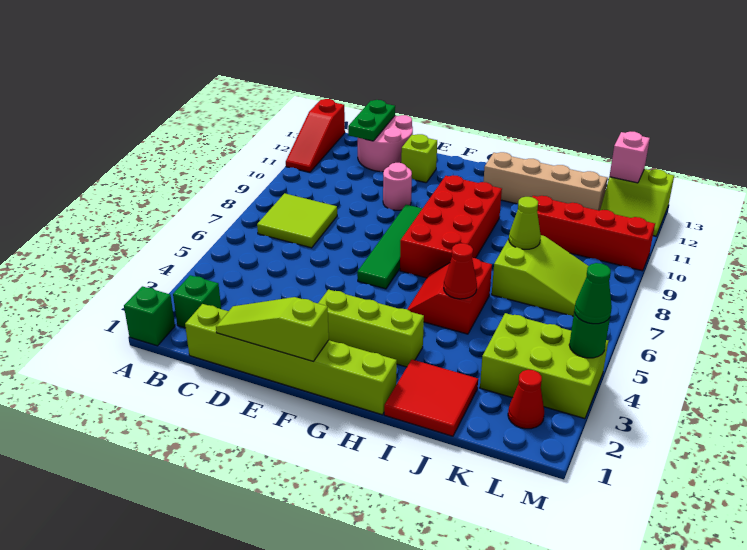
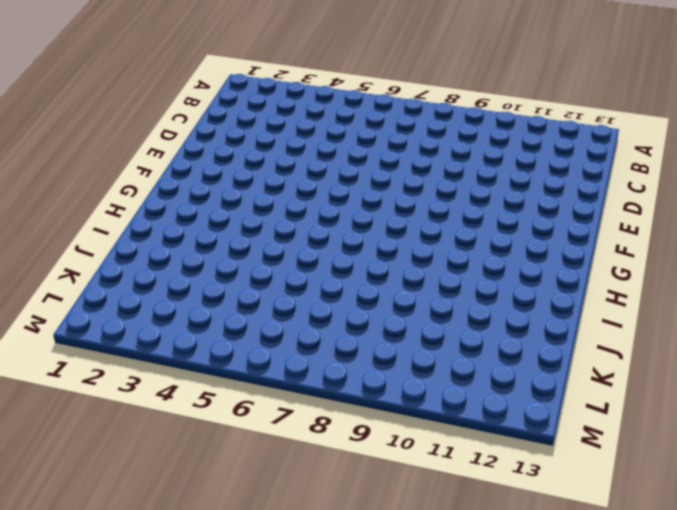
none -> green 1x1 brick [124,286,175,346]
none -> red 1x3 slope [286,99,345,172]
none -> green 1x1 brick [173,275,221,328]

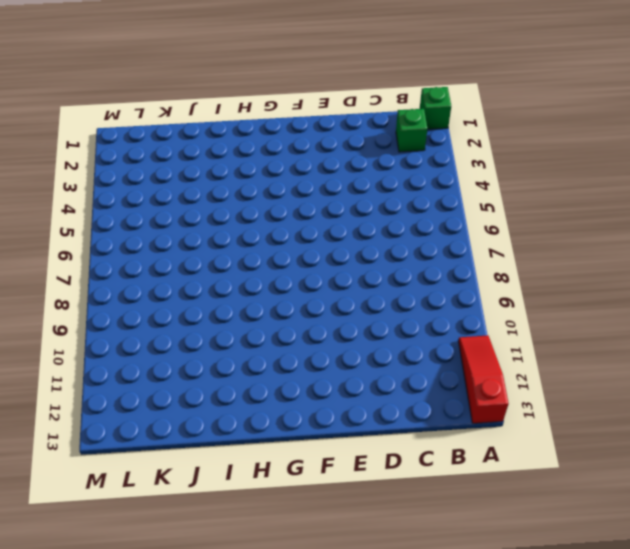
none -> lime 2x2 tile [257,193,337,248]
none -> lime 1x6 brick [185,304,397,415]
none -> pink 2x2 round brick [358,115,413,172]

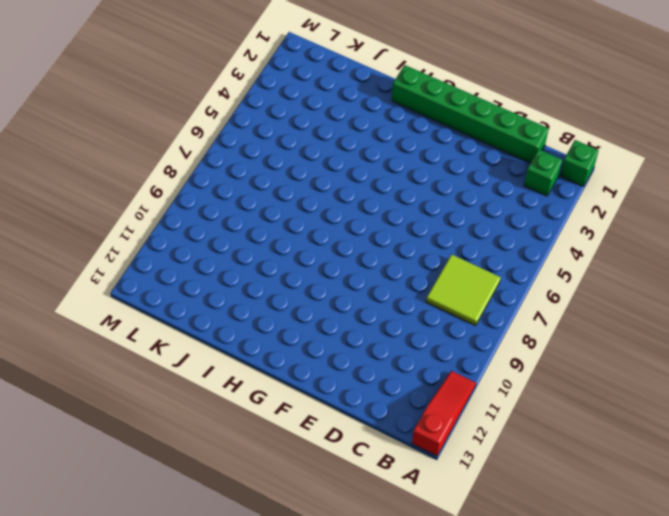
green 1x6 brick [392,65,549,163] -> lime 1x6 brick [185,304,397,415]
none -> pink 2x2 round brick [358,115,413,172]
none -> pink 1x1 round brick [383,163,412,210]
none -> lime 1x1 brick [401,134,437,183]

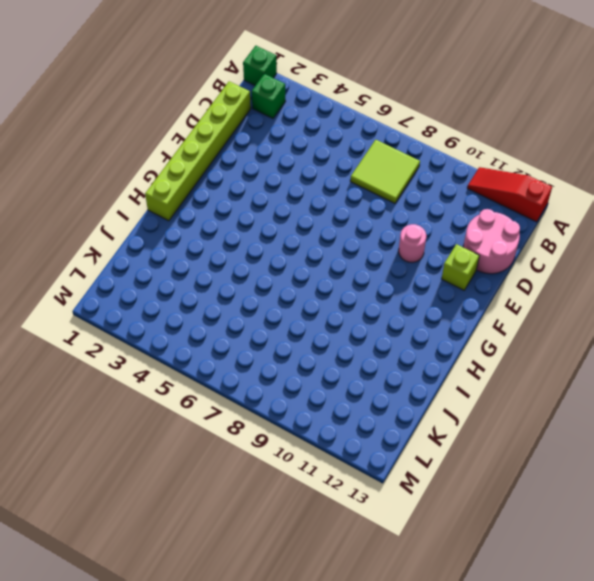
none -> lime 1x3 brick [318,290,424,367]
none -> green 1x4 tile [357,205,422,289]
none -> red 2x4 brick [400,176,502,278]

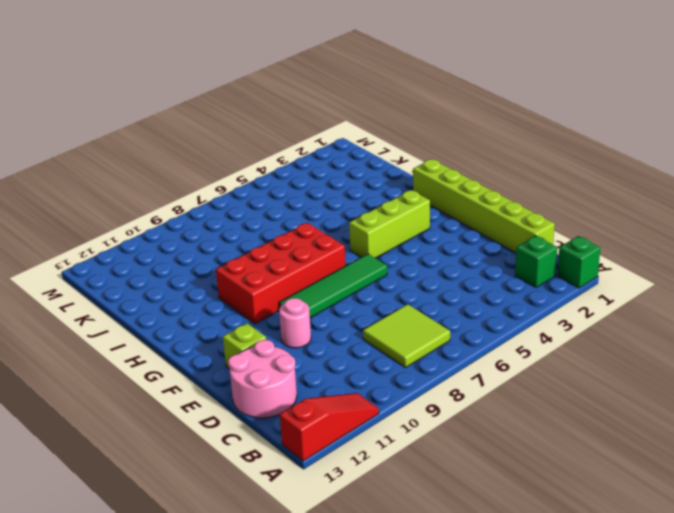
lime 1x3 brick [349,190,430,258] -> lime 1x3 brick turned to [318,290,424,367]
none -> red 2x2 slope [407,258,492,334]
none -> tan 1x4 brick [483,152,607,211]
none -> red 2x2 tile [384,360,478,436]

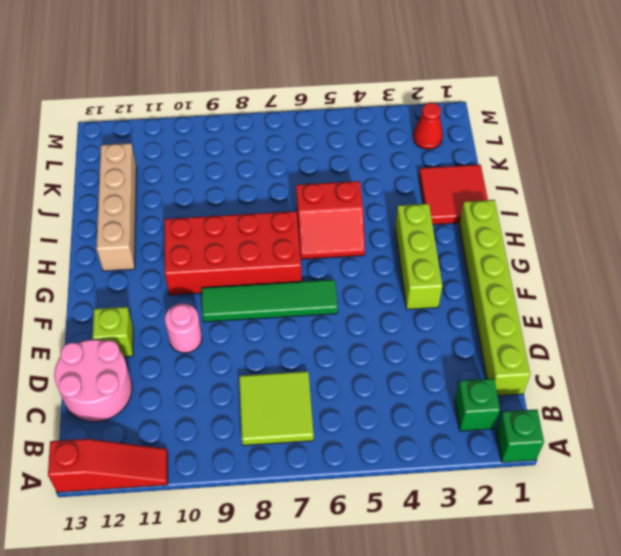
none -> lime 2x3 slope [492,235,588,316]
none -> red 1x4 brick [532,196,655,271]
none -> lime 2x3 brick [480,313,608,419]

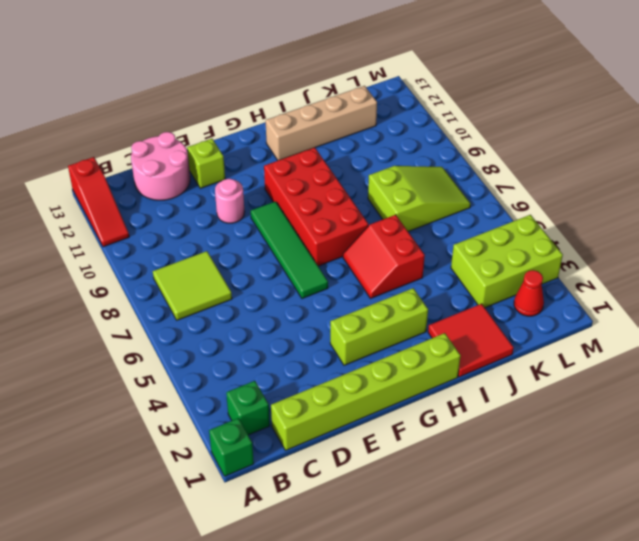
none -> red 1x4 brick [532,196,655,271]
none -> lime 2x2 slope [600,169,674,236]
none -> green 1x2 plate [348,100,395,141]

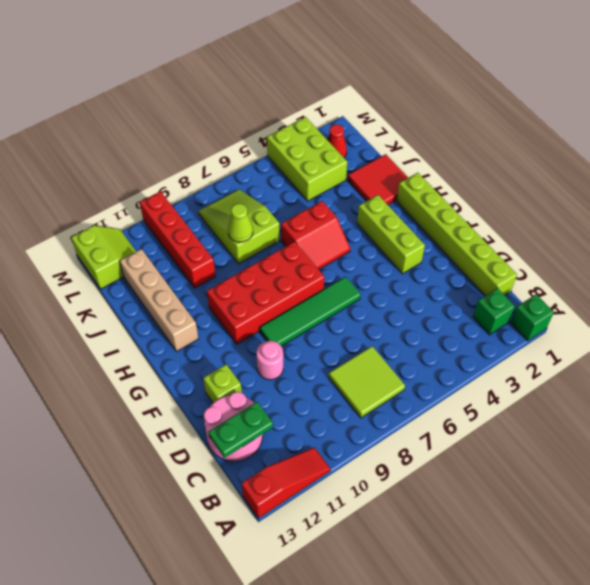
none -> lime 1x3 slope [216,297,329,361]
none -> red 1x1 cone [444,243,477,299]
none -> pink 1x1 brick [610,132,650,183]

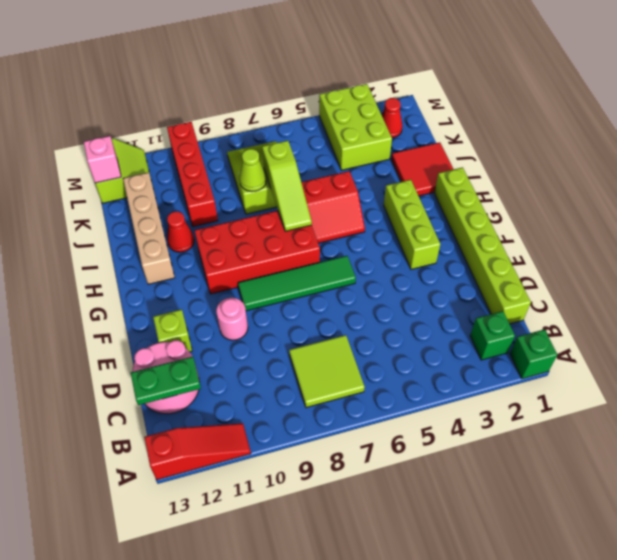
lime 1x3 slope [262,141,312,231] -> lime 1x3 slope moved to [216,297,329,361]
red 1x1 cone [167,212,194,252] -> red 1x1 cone moved to [444,243,477,299]
none -> green 1x1 round brick [569,312,610,358]
none -> green 1x1 cone [574,263,612,324]

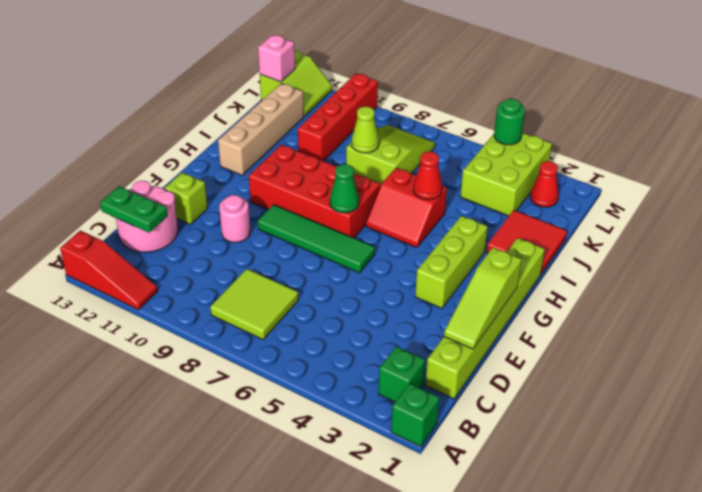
green 1x1 cone [330,164,359,213] -> green 1x1 cone moved to [574,263,612,324]

